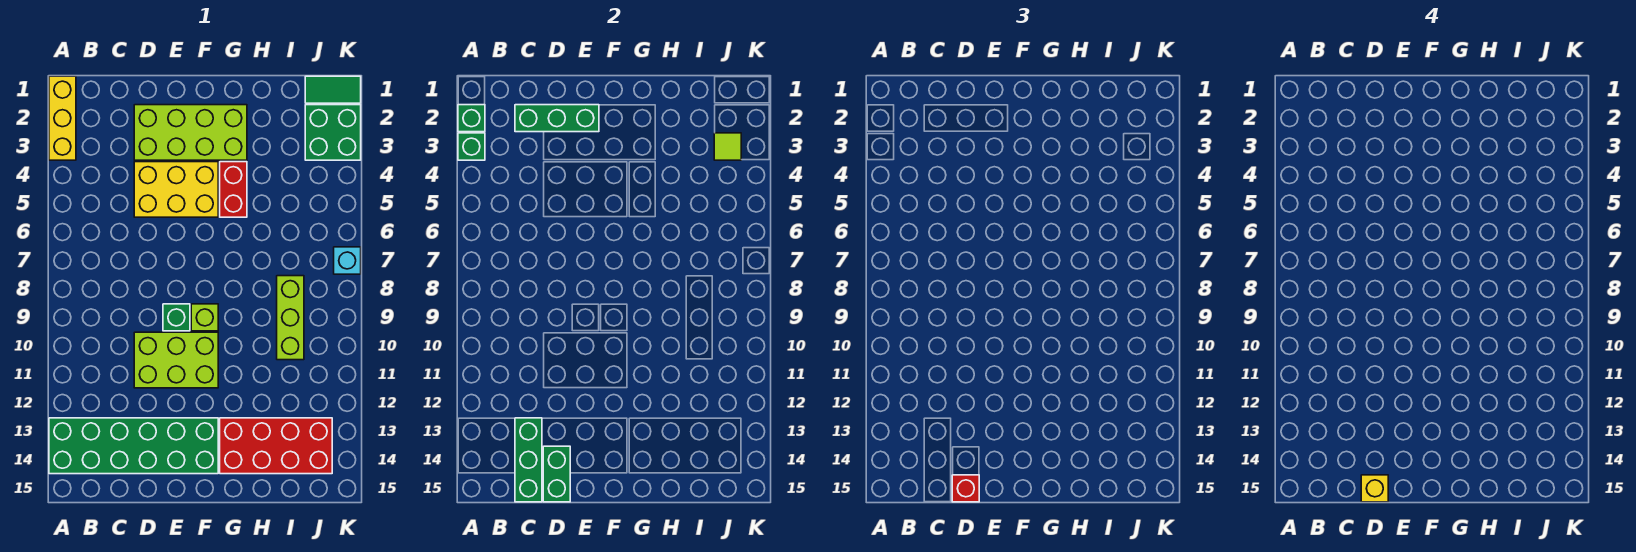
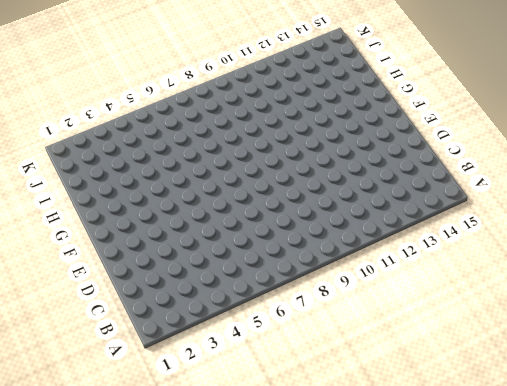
none -> yellow 1x3 brick [49,76,76,160]
none -> green 2x6 brick [49,418,218,474]
none -> lime 2x4 brick [134,105,247,160]

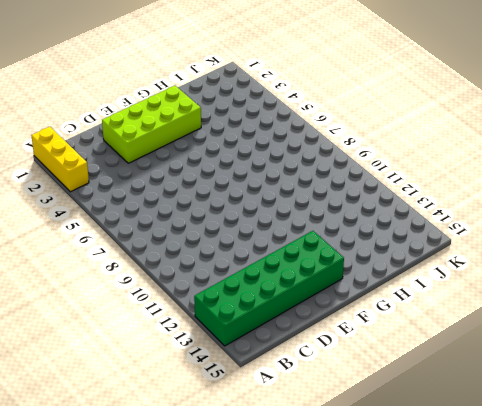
none -> yellow 2x3 brick [134,162,218,217]
none -> lime 2x3 brick [134,332,218,388]
none -> green 1x1 brick [163,304,190,331]

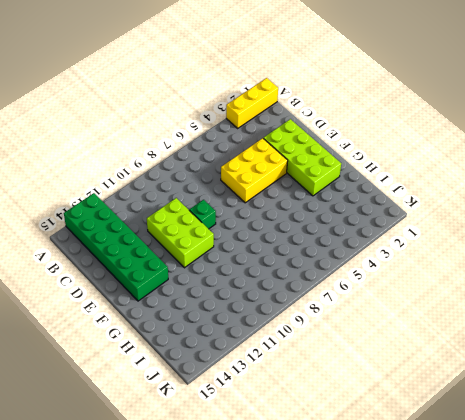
yellow 2x3 brick [221,138,288,203] -> yellow 2x3 brick turned to [134,162,218,217]
none -> lime 1x1 brick [191,304,218,331]
none -> red 1x2 brick [220,162,247,217]
none -> red 2x4 brick [220,418,332,474]

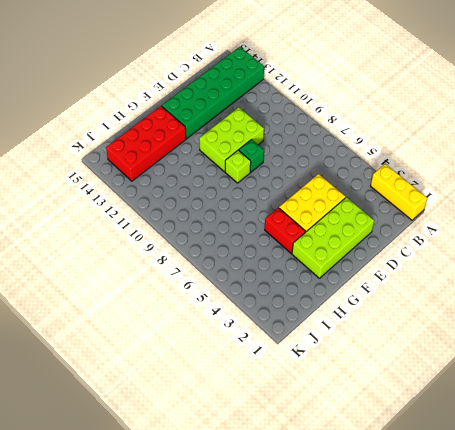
none -> lime 1x3 brick [277,276,304,360]
none -> green 1x2 tile [305,76,361,103]
none -> green 2x2 brick [305,105,361,160]

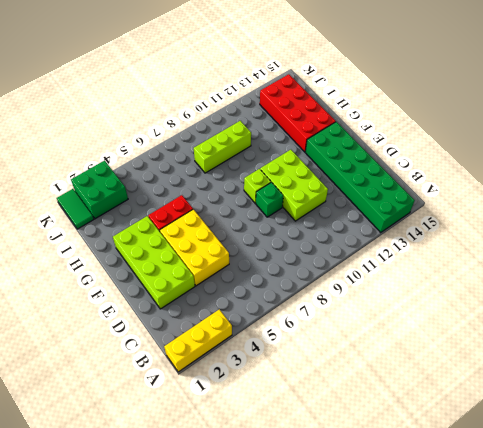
none -> cyan 1x1 brick [334,247,361,274]
none -> green 1x1 brick [458,105,485,132]
none -> green 1x1 brick [458,133,485,160]

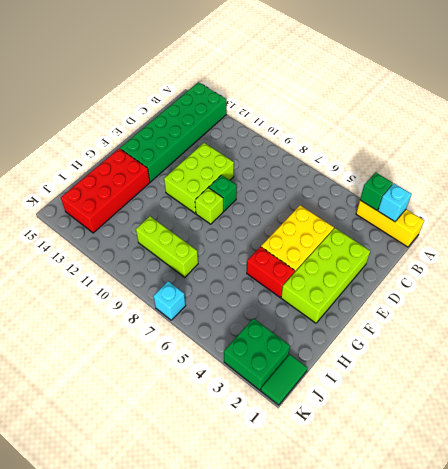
cyan 1x1 brick [378,184,412,222] -> green 1x1 brick [458,105,485,132]
none -> green 1x3 brick [515,105,599,132]
none -> green 1x3 brick [515,418,542,502]
none -> green 1x2 brick [543,446,570,502]

